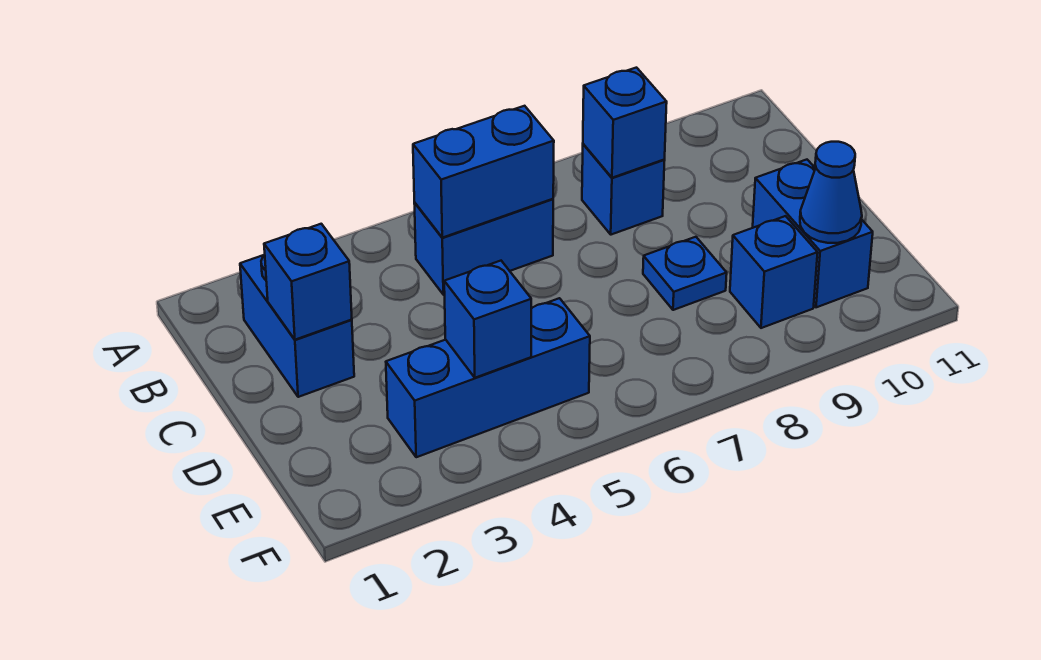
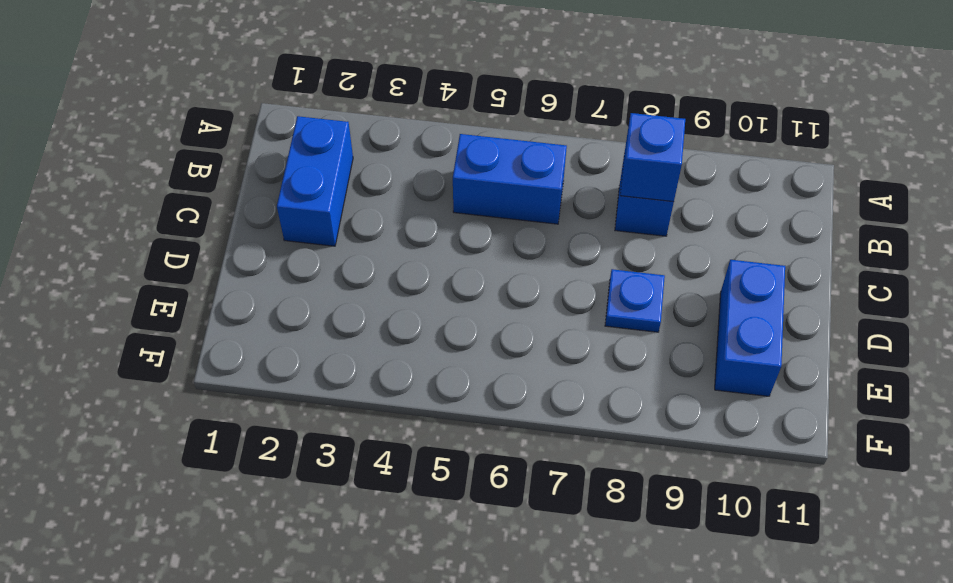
none -> blue 1x3 brick [386,298,590,457]
none -> blue 1x1 brick [730,216,818,328]
none -> blue 1x2 brick [413,106,554,238]

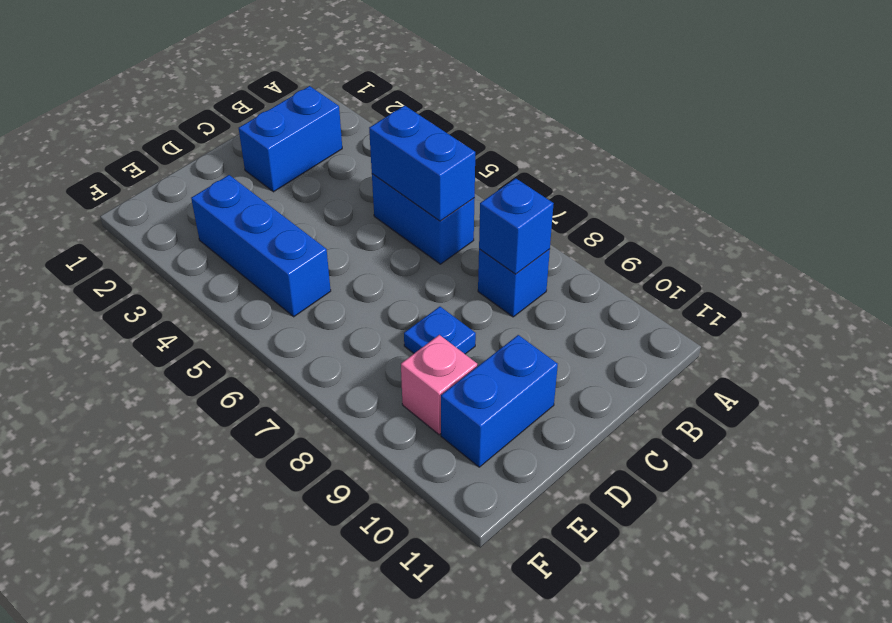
pink 1x1 brick [401,335,477,435] -> blue 1x1 brick [730,216,818,328]
none -> blue 1x1 brick [264,224,352,340]
none -> blue 1x1 brick [444,261,531,378]
none -> blue 1x1 cone [800,142,862,243]

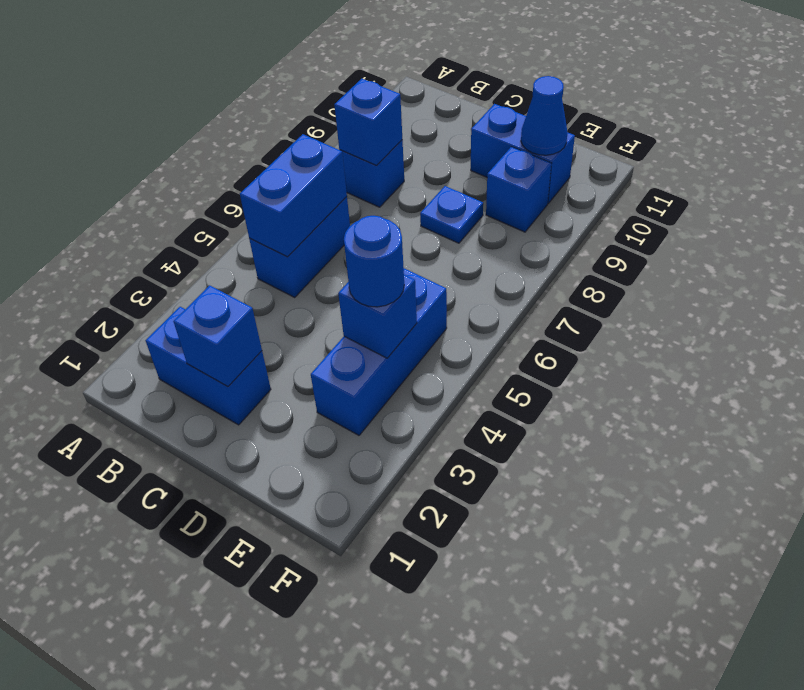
blue 1x1 round brick [344,216,404,307] -> none

